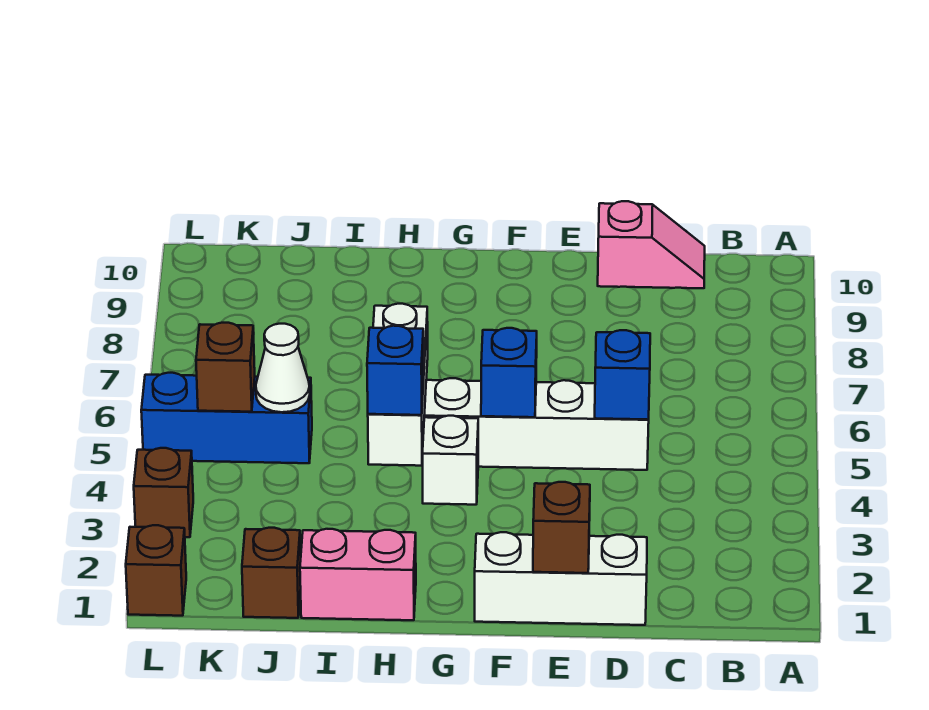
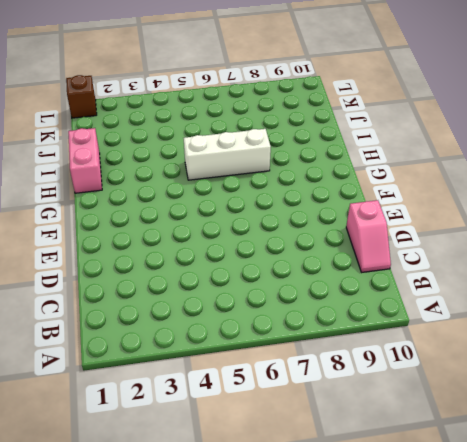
none -> white 1x3 brick [475,532,647,625]
none -> white 1x4 brick [424,378,649,470]
none -> white 1x1 brick [423,416,478,505]

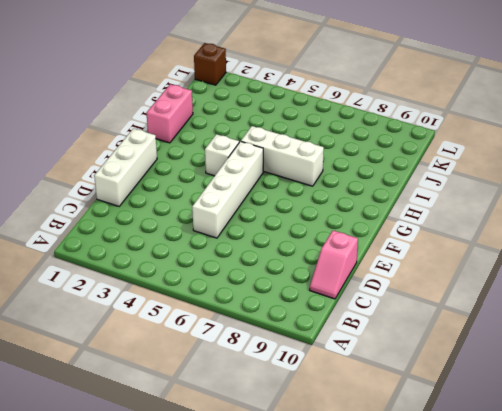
none -> brown 1x1 brick [242,528,301,618]
none -> blue 1x3 brick [141,373,312,463]
none -> brown 1x1 brick [134,448,193,537]

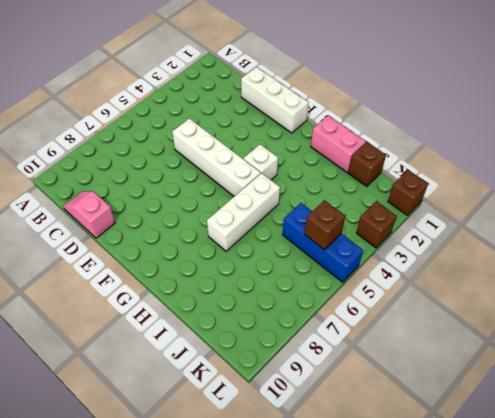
none -> blue 1x1 brick [595,330,650,420]
none -> brown 1x1 brick [533,482,590,573]
none -> blue 1x1 brick [481,328,537,417]

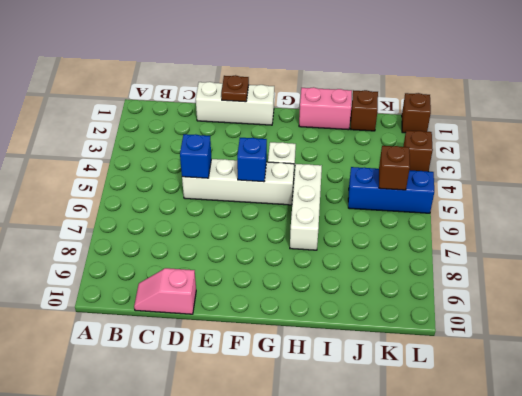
brown 1x1 plate [221,75,249,102] -> brown 1x1 brick [533,482,590,573]
none -> blue 1x1 brick [367,326,424,415]
none -> white 1x1 cone [256,324,310,412]

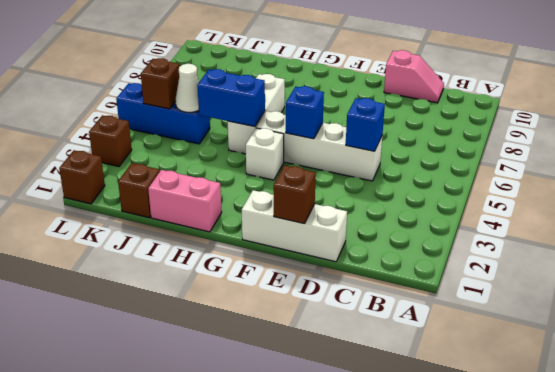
blue 1x2 brick [197,69,265,127] -> blue 1x1 brick [367,326,424,415]

